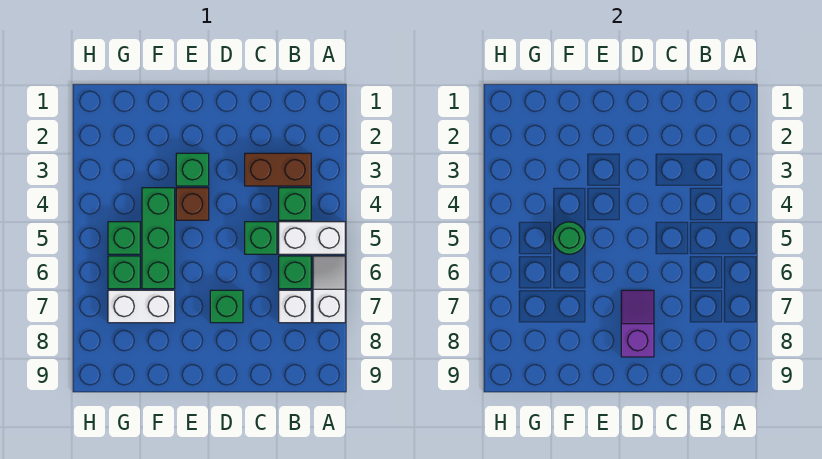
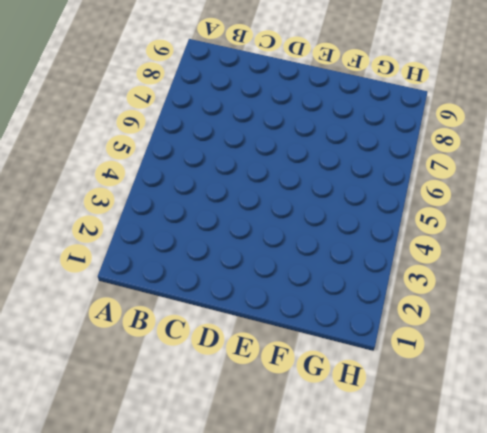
none -> white 1x2 brick [279,222,345,254]
none -> white 1x2 slope [313,256,345,323]
none -> brown 1x2 brick [245,153,311,186]

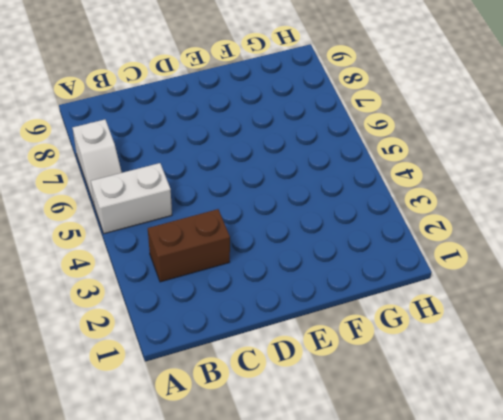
none -> green 1x1 brick [279,188,311,220]
none -> green 1x1 brick [279,256,311,289]
none -> white 1x1 brick [279,290,311,323]

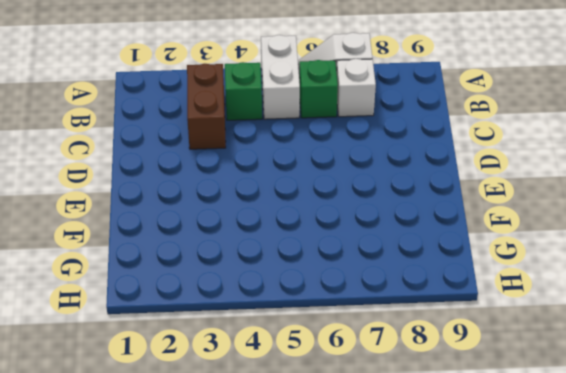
none -> green 1x1 brick [245,222,277,254]
none -> green 1x1 brick [210,290,243,323]
none -> green 1x1 brick [176,153,209,186]

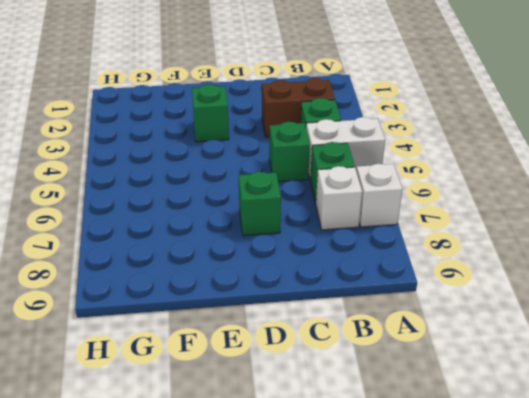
none -> brown 1x1 brick [176,188,209,220]
none -> green 1x3 brick [142,188,175,289]
none -> white 1x2 brick [108,290,175,323]

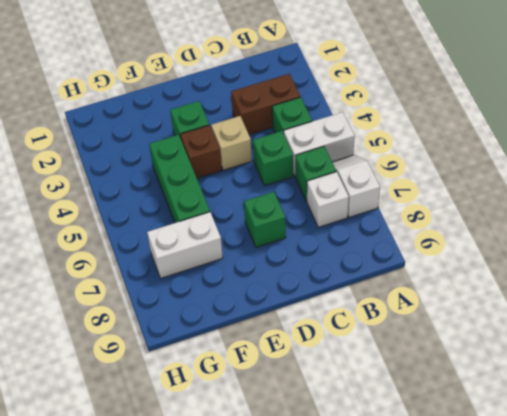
tan 1x1 brick [211,116,252,170] -> none
none -> green 1x1 brick [108,222,140,254]
none -> green 1x1 brick [108,256,140,289]
none -> purple 1x2 slope [621,290,654,357]

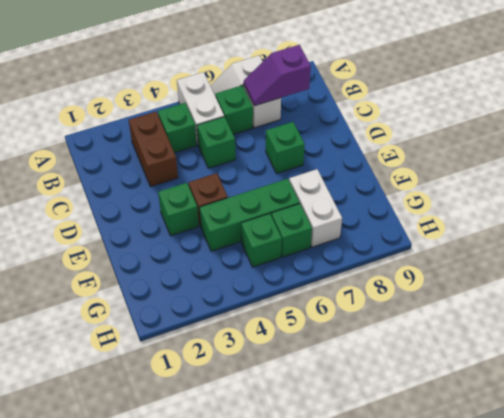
purple 1x2 slope [244,45,311,106] -> purple 1x2 slope moved to [621,290,654,357]
none -> green 1x1 round brick [553,222,585,254]

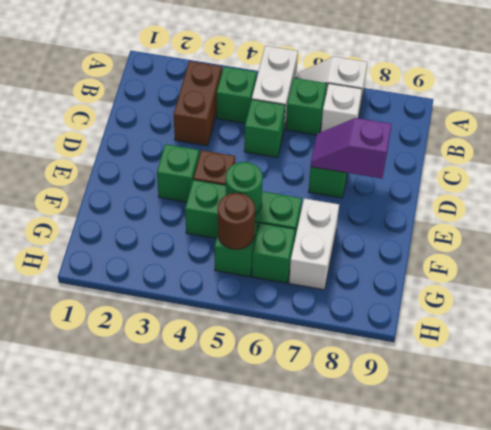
brown 1x1 round brick [218,193,255,249] -> none

